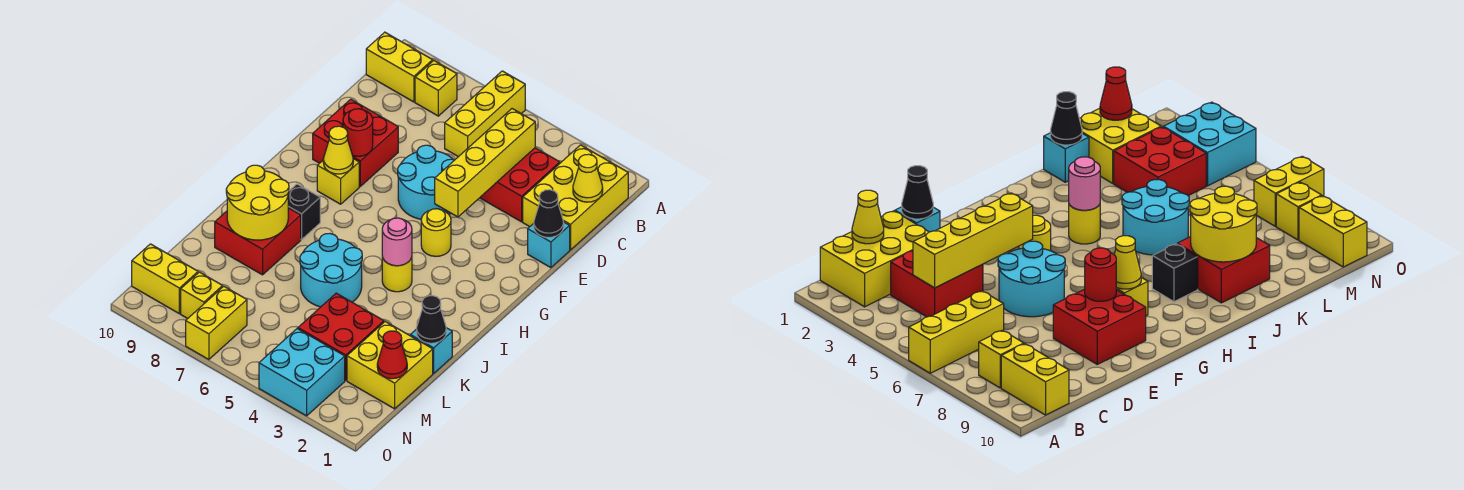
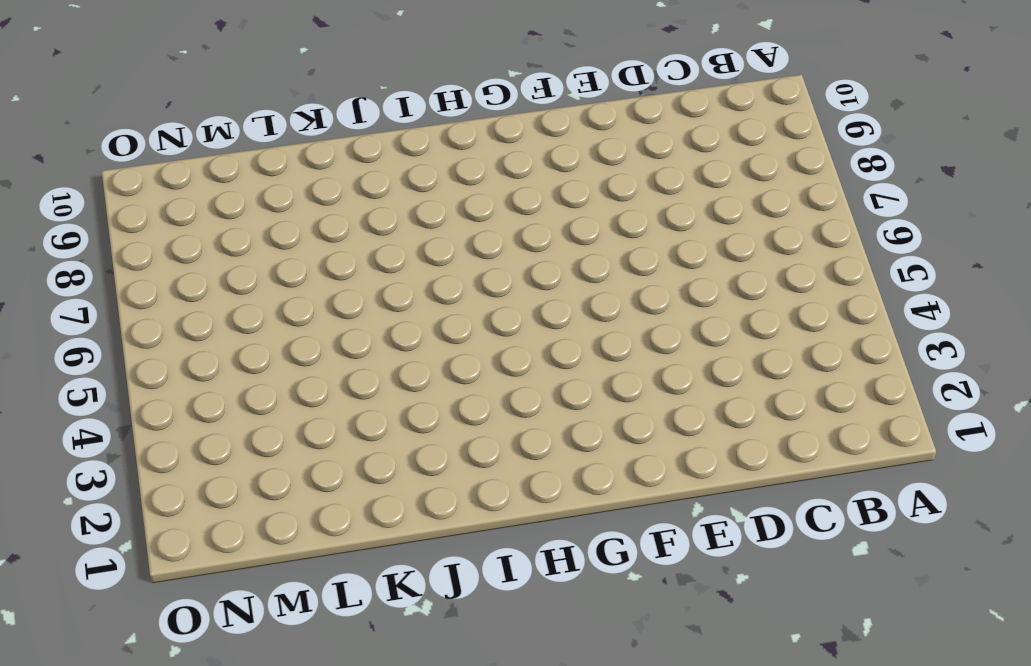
none -> yellow 1x3 brick [445,71,525,157]
none -> yellow 2x3 brick [523,145,628,250]
none -> yellow 1x1 brick [415,61,457,116]
none -> yellow 1x2 brick [366,32,433,102]

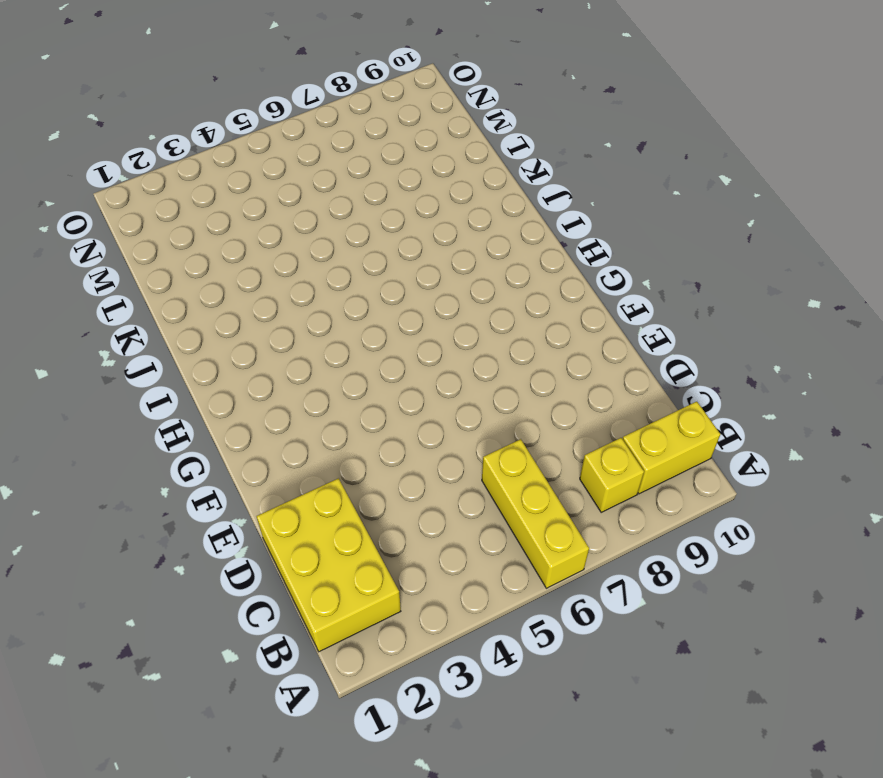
none -> red 2x2 brick [480,148,560,222]
none -> cyan 1x1 brick [528,222,570,268]
none -> cyan 2x2 round brick [398,145,454,219]
none -> red 2x2 brick [313,99,398,186]

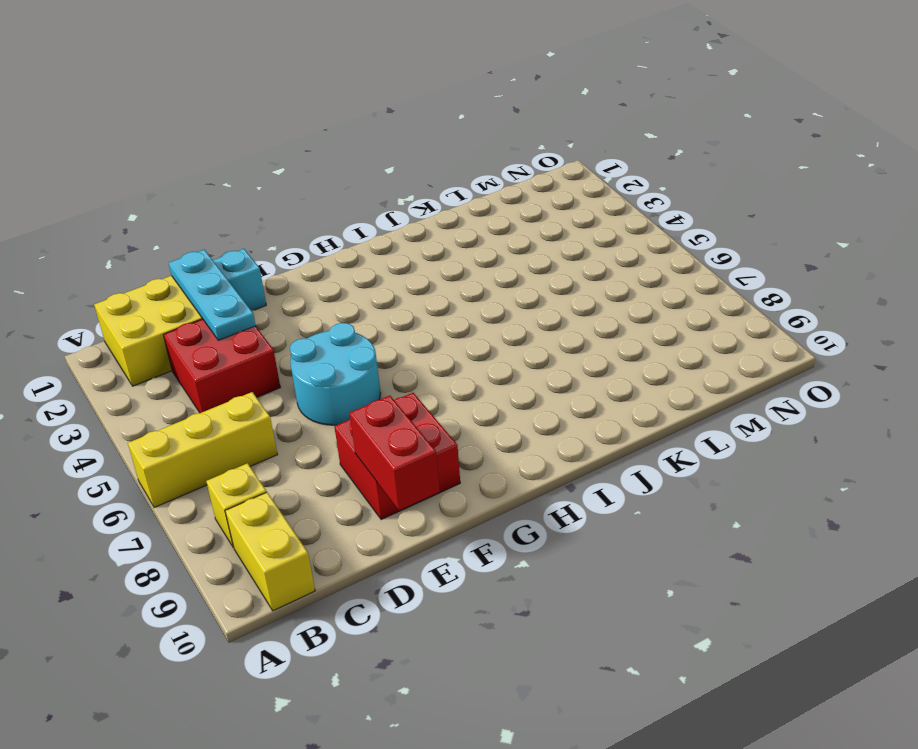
cyan 1x3 plate [169,250,256,340] -> none
red 1x2 brick [350,396,440,510] -> none
none -> yellow 1x1 round brick [421,209,451,256]
none -> yellow 1x1 brick [317,159,359,204]
none -> yellow 1x1 round brick [382,257,412,292]
none -> black 1x1 brick [288,184,320,240]

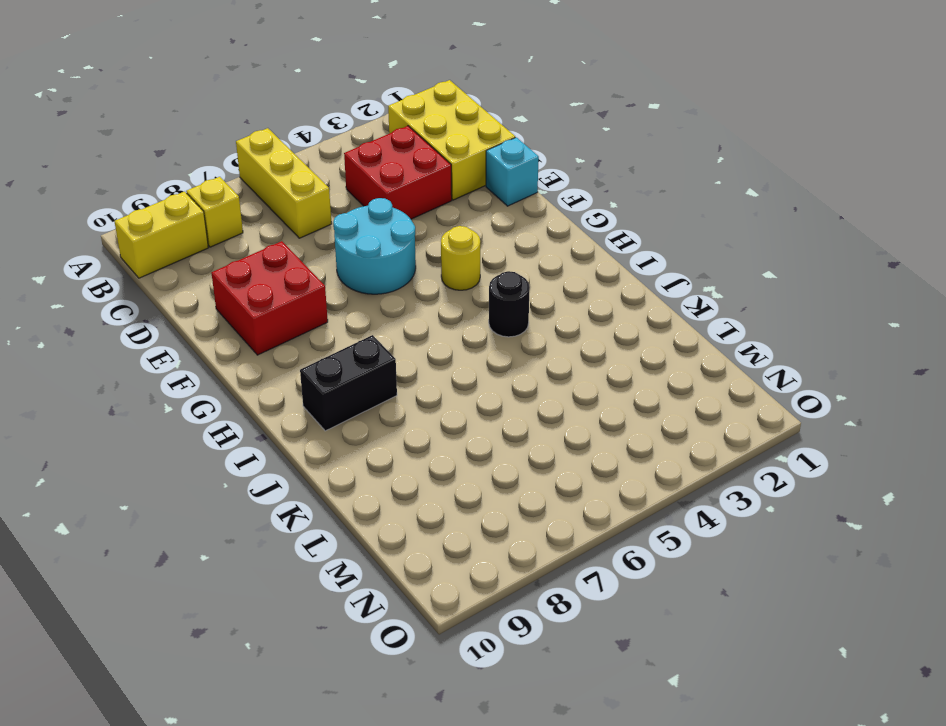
black 1x1 round brick [489,271,530,337] -> yellow 1x1 round brick [382,257,412,292]
black 1x2 brick [300,335,397,431] -> black 1x1 brick [288,184,320,240]
none -> yellow 1x1 brick [317,159,359,204]
none -> cyan 2x2 round brick [300,234,362,307]
none -> red 2x2 brick [215,208,301,275]
none -> cyan 1x1 brick [410,328,452,373]

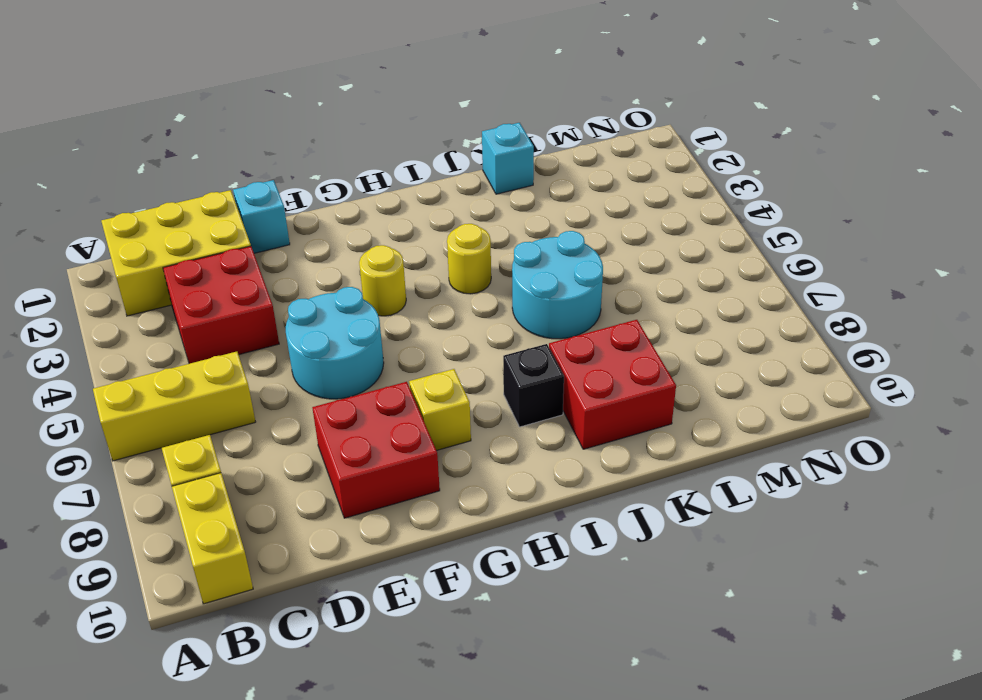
none -> yellow 2x2 brick [347,322,433,409]
none -> red 2x2 brick [298,293,384,380]
none -> cyan 2x2 brick [259,329,345,416]
none -> yellow 1x2 brick [186,286,247,360]

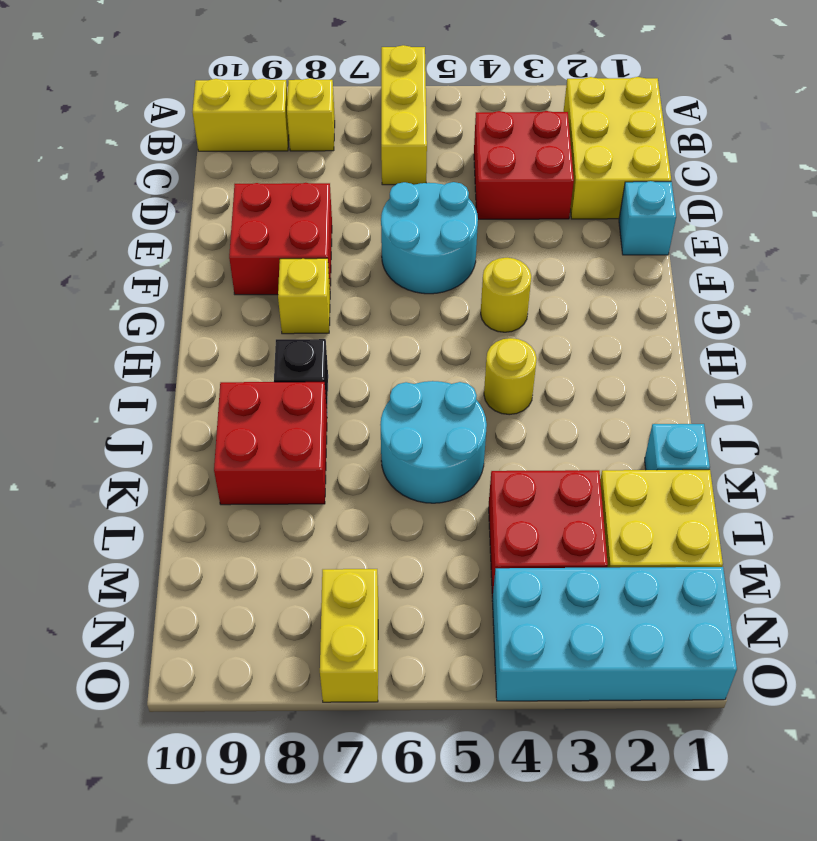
cyan 2x4 brick [492,567,737,701] -> cyan 2x2 brick [259,329,345,416]
none -> yellow 1x1 brick [181,272,223,319]
none -> yellow 1x2 brick [132,244,198,314]
none -> yellow 1x1 cone [573,154,603,202]
none -> yellow 1x4 brick [435,109,535,217]

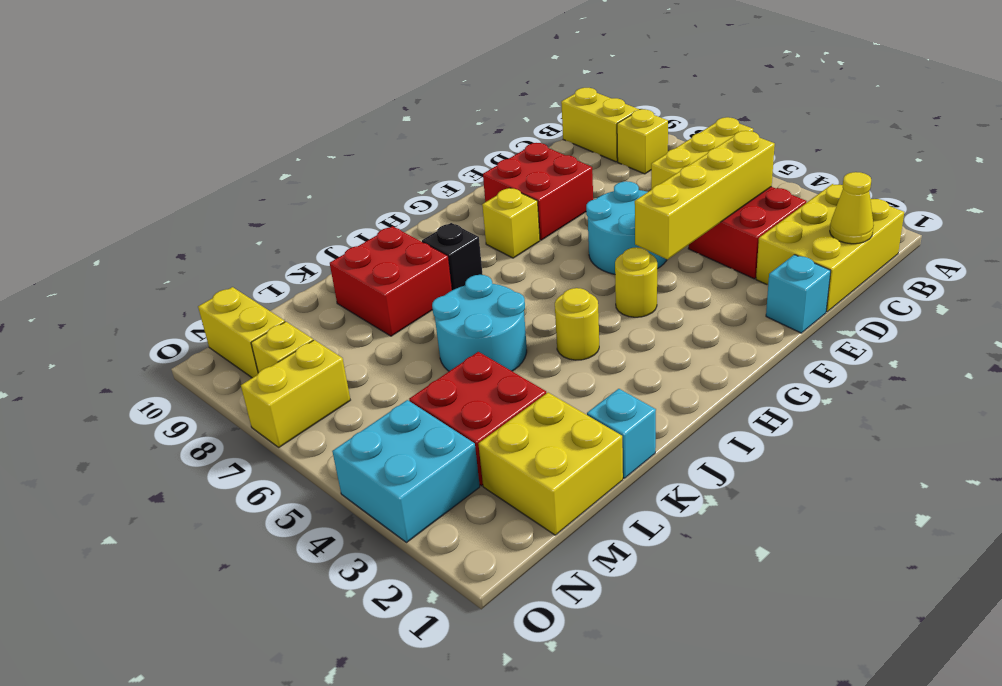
none -> black 1x1 cone [534,190,564,237]
none -> red 1x1 round brick [343,109,373,156]
none -> yellow 1x1 cone [323,126,353,174]
none -> pink 1x1 round brick [382,218,412,266]

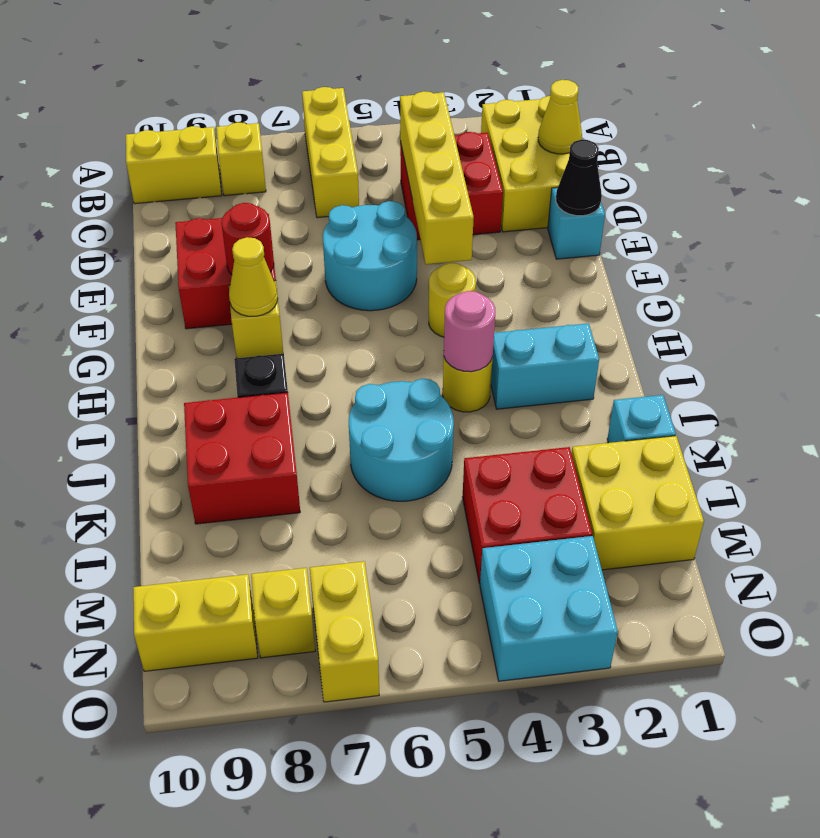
cyan 1x2 brick [491,323,599,409] -> none
none -> yellow 2x2 round brick [226,165,289,240]
none -> black 1x1 cone [417,296,446,343]
none -> red 1x1 cone [377,331,407,379]

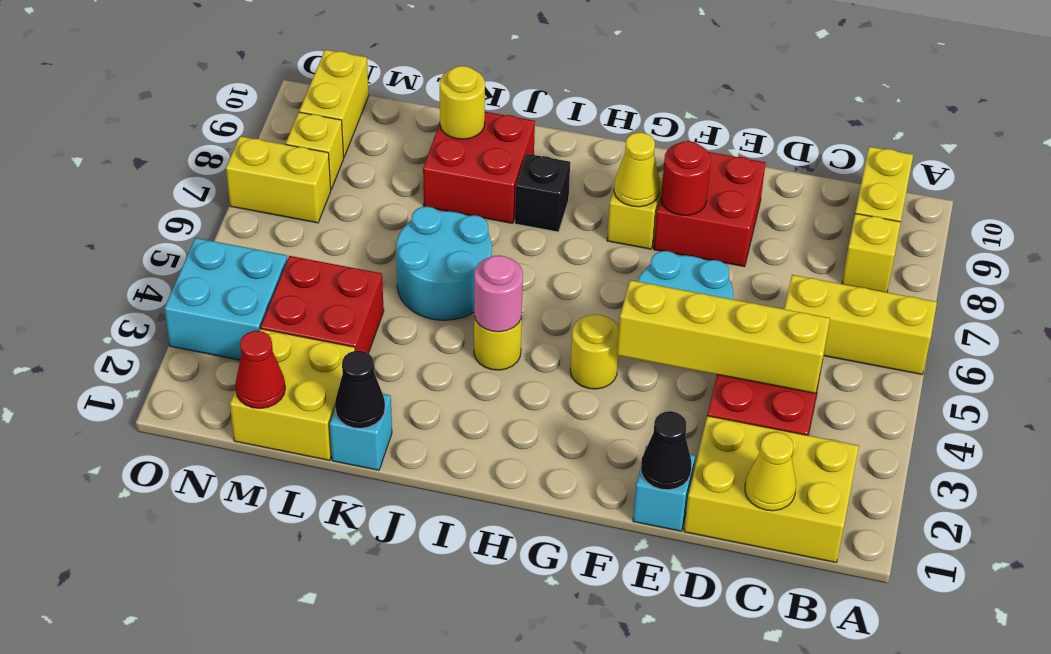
yellow 1x1 round brick [440,66,485,139] -> yellow 2x2 round brick [226,165,289,240]

